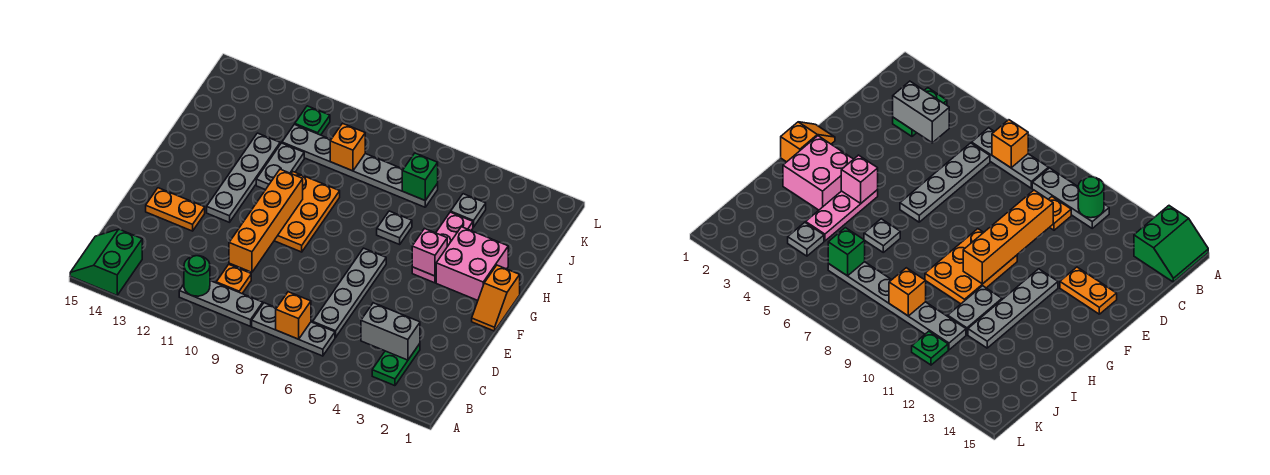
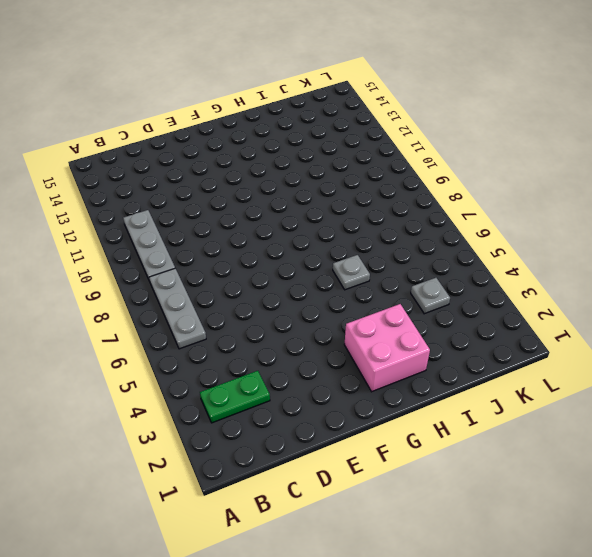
none -> green 2x2 slope [70,229,142,295]
none -> grey 1x4 plate [313,248,386,337]
none -> orange 1x1 plate [216,264,251,293]

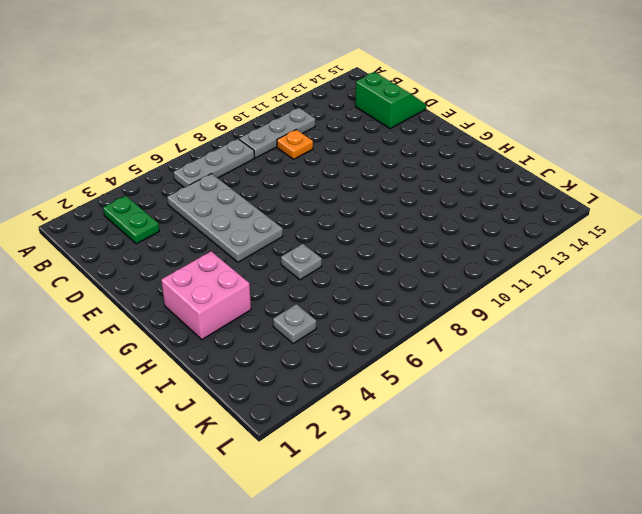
grey 2x4 plate [167,174,283,262] -> grey 1x4 plate [313,248,386,337]
green 2x2 slope [355,72,426,129] -> green 2x2 slope moved to [70,229,142,295]
none -> orange 1x2 plate [146,188,205,231]
none -> orange 1x2 slope [472,265,520,331]
none -> orange 2x3 plate [274,172,340,252]

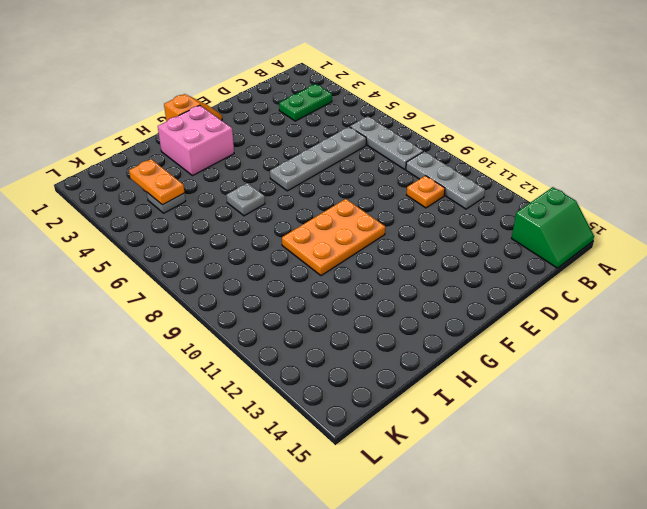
orange 1x2 plate [129,159,184,205] -> orange 1x2 plate moved to [146,188,205,231]
none -> grey 1x4 plate [207,133,280,222]
none -> pink 1x3 plate [412,212,473,283]
none -> grey 1x2 plate [256,143,304,190]

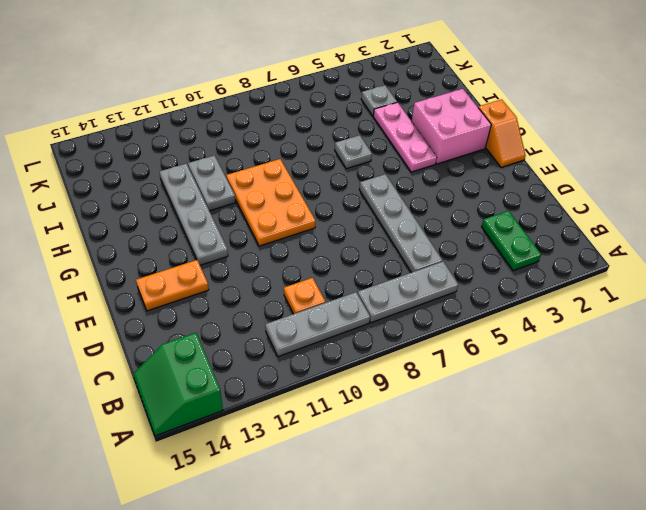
none -> grey 1x6 plate [282,124,438,207]
none -> green 1x1 plate [295,106,330,135]
none -> orange 1x1 brick [276,292,311,339]

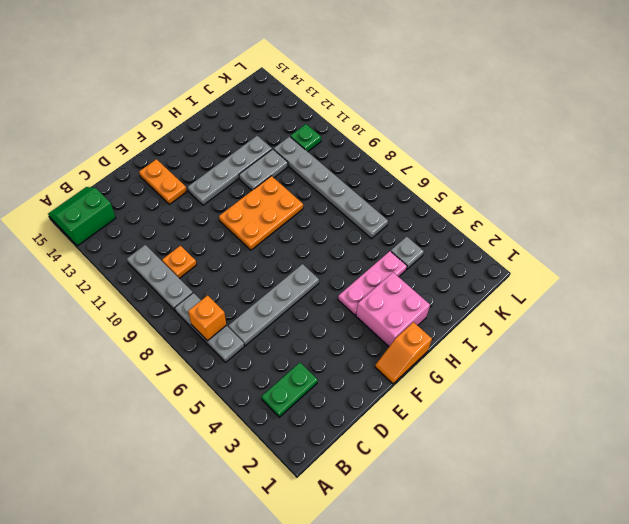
none -> grey 1x1 plate [377,211,412,244]
none -> green 1x1 round brick [184,256,210,296]
none -> grey 1x2 brick [361,303,420,360]

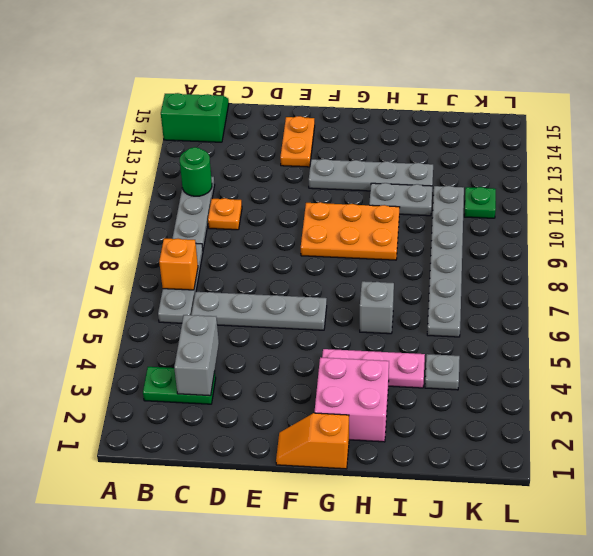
grey 1x1 brick [360,281,394,334] -> grey 1x1 plate [377,211,412,244]
none -> orange 1x4 brick [229,169,303,272]
none -> pink 1x1 brick [412,229,447,276]
none -> green 1x1 brick [402,153,438,200]

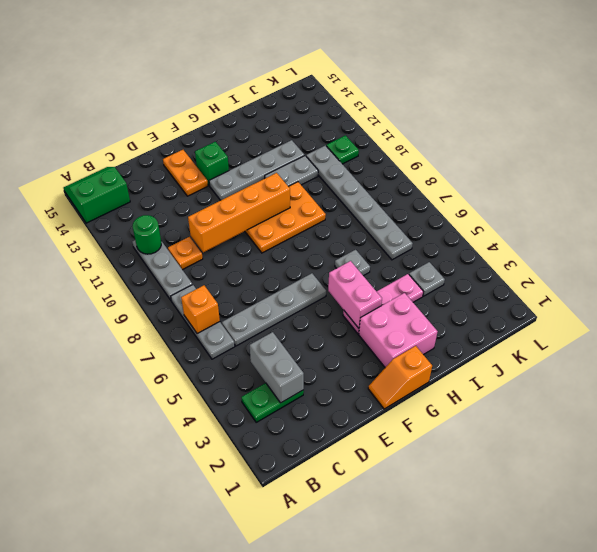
green 1x1 brick [195,142,229,186] -> green 1x1 brick moved to [402,153,438,200]
pink 1x2 brick [328,261,382,328] -> pink 1x1 brick [412,229,447,276]
none -> orange 1x1 brick [330,123,365,171]

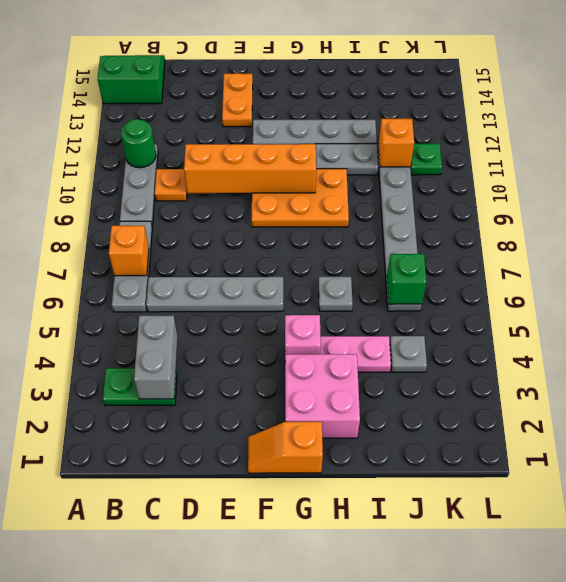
orange 1x1 brick [378,119,414,167] -> orange 1x1 brick moved to [330,123,365,171]

